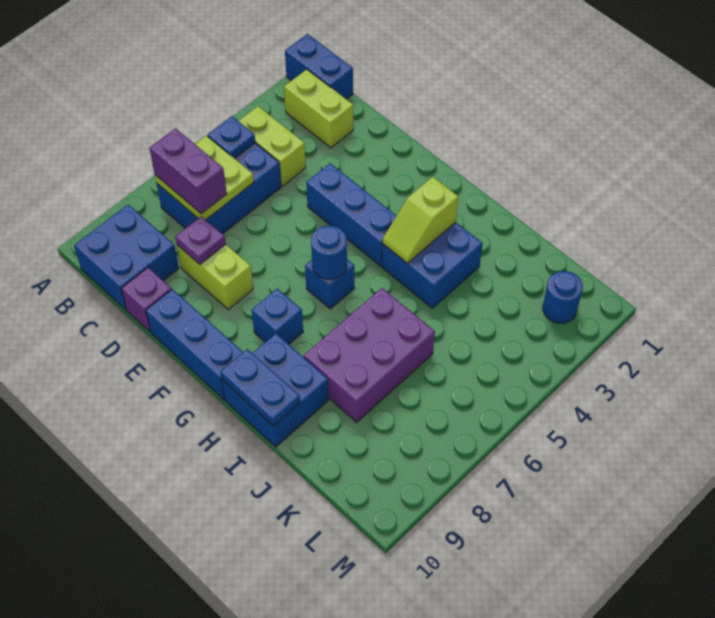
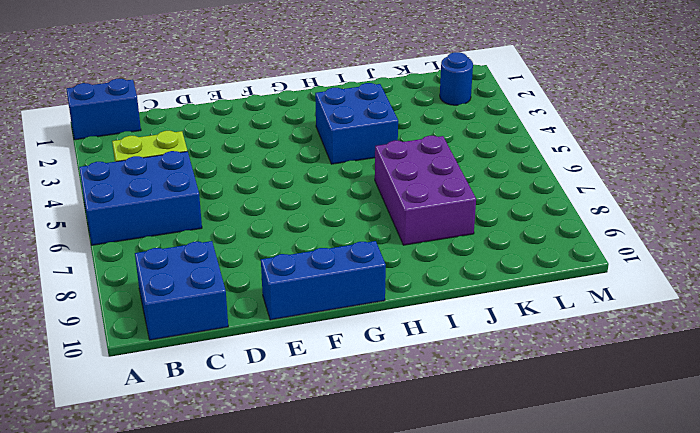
blue 2x3 brick [79,151,202,245] -> blue 2x3 brick turned to [156,143,281,234]
none -> lime 1x2 brick [284,69,353,148]
none -> lime 1x2 brick [177,244,253,309]
none -> purple 1x1 brick [121,268,172,332]

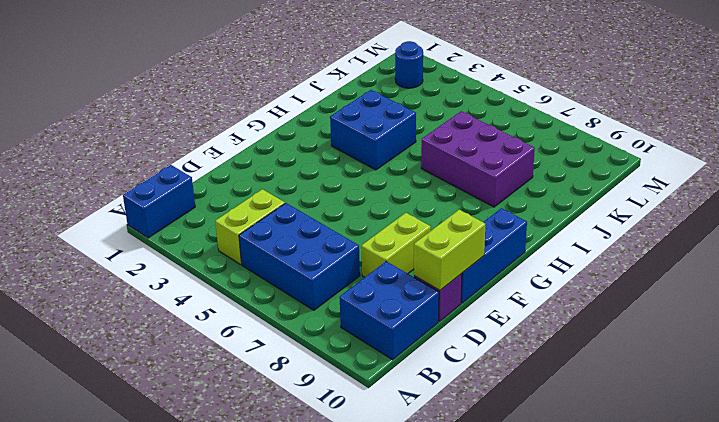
lime 1x2 brick [414,210,485,290] -> lime 1x2 brick moved to [284,69,353,148]
none -> blue 1x3 brick [306,163,396,266]
none -> blue 1x1 brick [305,259,355,309]
none -> blue 1x1 brick [252,289,303,344]

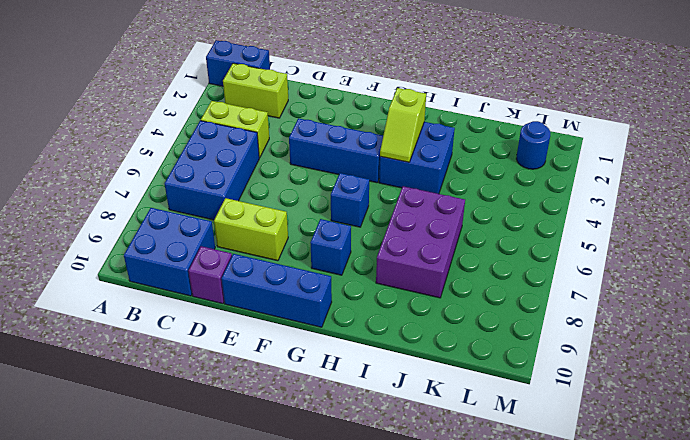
none -> blue 2x2 brick [222,334,329,447]
none -> blue 1x1 plate [208,116,255,159]
none -> lime 2x2 plate [155,136,254,220]

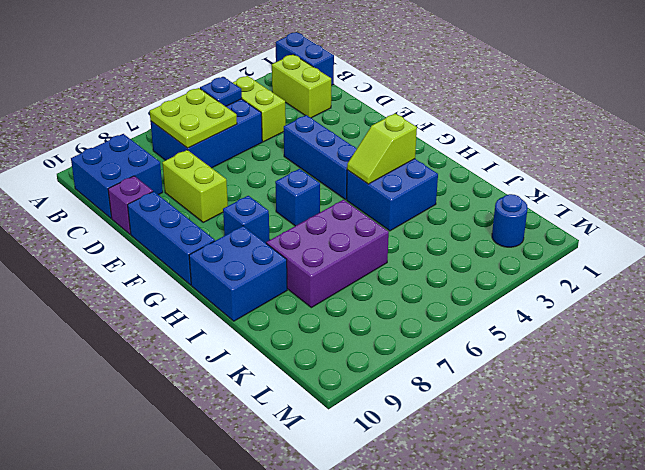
none -> purple 1x1 plate [175,216,226,264]
none -> blue 1x1 round brick [311,226,347,279]
none -> blue 1x2 plate [220,349,300,426]

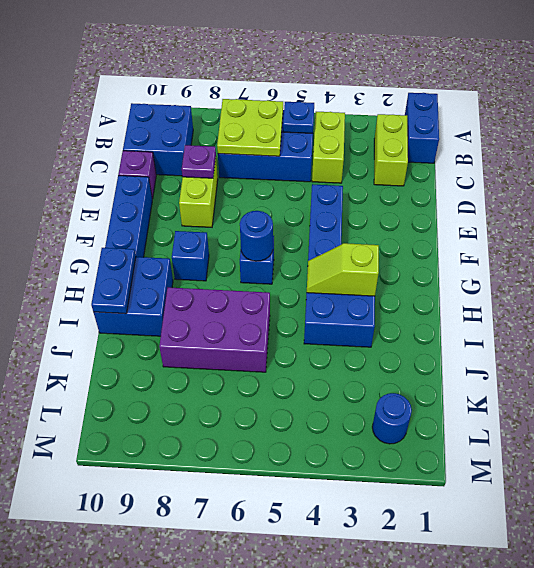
none -> purple 1x2 brick [150,128,227,214]

